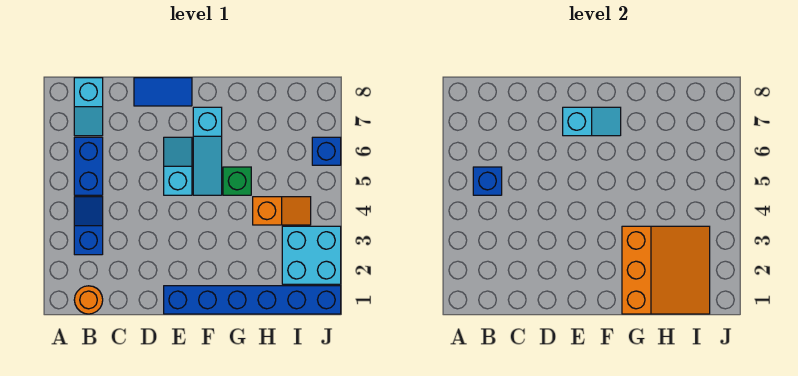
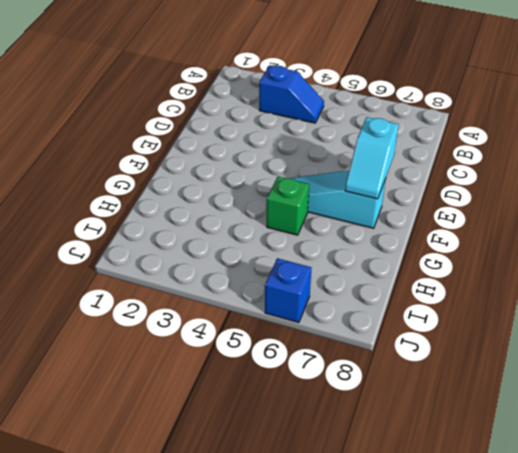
none -> orange 1x1 round brick [74,286,103,314]
none -> blue 1x2 brick [74,137,103,195]
none -> cyan 1x2 slope [74,78,103,136]

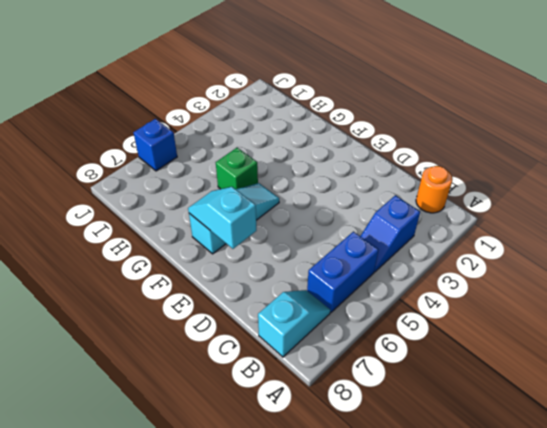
none -> blue 1x2 tile [134,78,192,106]
none -> blue 1x6 brick [164,286,341,314]
none -> cyan 1x2 slope [164,137,192,195]

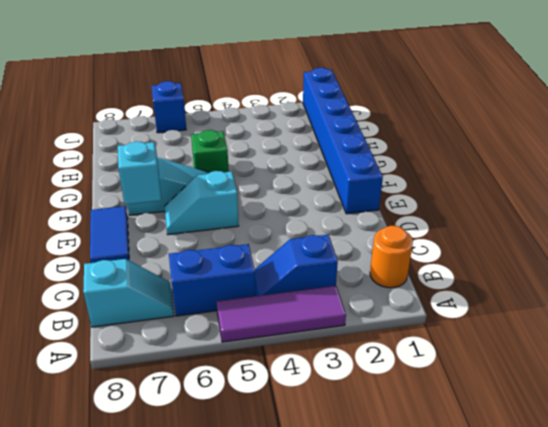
purple 1x3 tile [217,286,346,342] -> none
none -> orange 1x2 slope [253,197,311,225]
none -> cyan 2x2 brick [282,226,341,284]
none -> blue 1x1 brick [473,167,502,195]

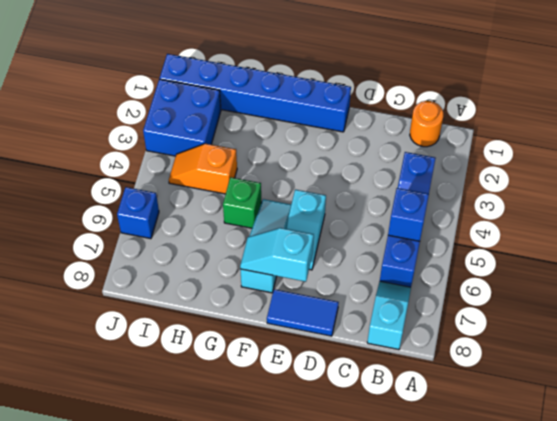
blue 2x2 brick [143,79,221,156] -> cyan 2x2 brick [282,226,341,284]
none -> orange 3x3 slope [622,226,710,314]

